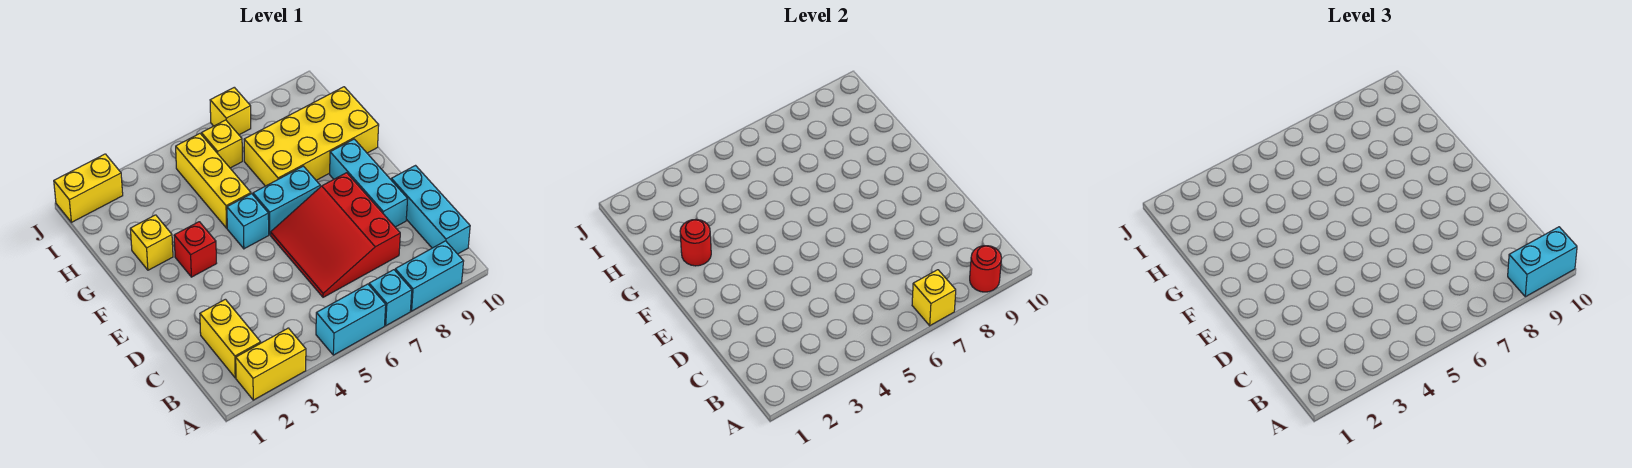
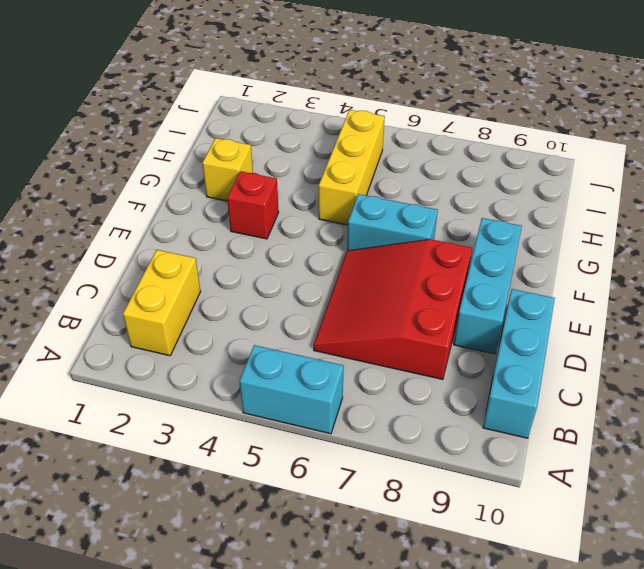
none -> yellow 1x2 brick [236,328,306,400]
none -> cyan 1x1 brick [369,270,412,326]
none -> cyan 1x2 brick [395,241,464,311]

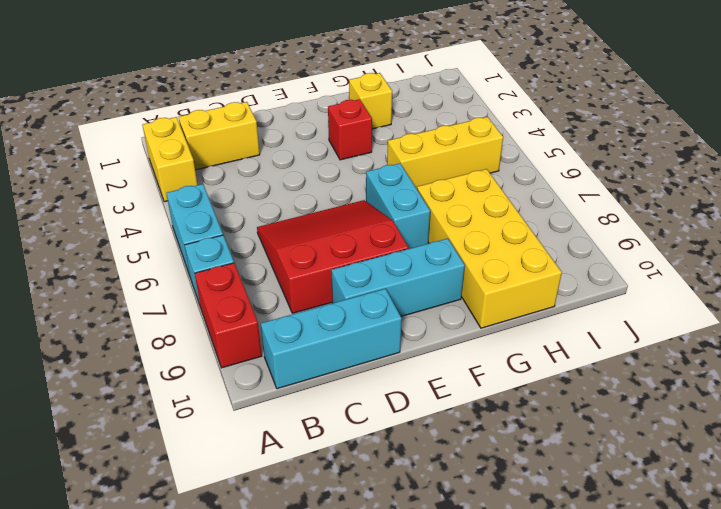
red 1x2 brick [195,263,262,368] -> cyan 1x2 brick [395,241,464,311]
none -> cyan 1x1 brick [227,194,269,249]
none -> yellow 1x1 brick [201,120,242,168]
none -> yellow 1x2 brick [54,154,123,222]

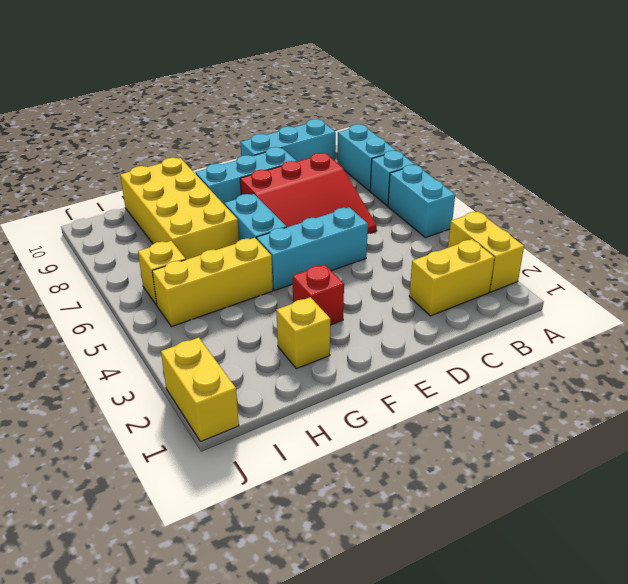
cyan 1x3 brick [256,207,368,291] -> cyan 1x1 brick [227,194,269,249]
none -> yellow 1x1 brick [210,87,251,135]
none -> yellow 1x1 brick [912,270,956,326]
none -> red 1x1 round brick [970,246,1001,292]

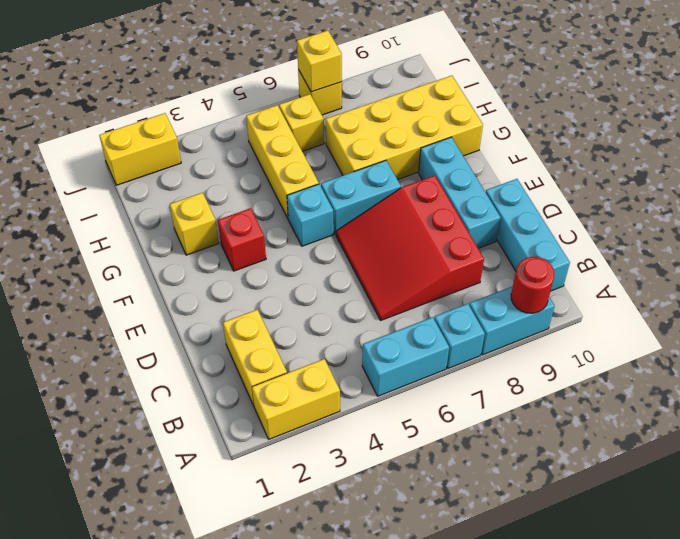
yellow 1x1 brick [297,30,342,92] -> yellow 1x1 brick moved to [912,270,956,326]
none -> red 1x1 round brick [680,219,711,266]
none -> cyan 1x2 brick [1508,227,1577,297]

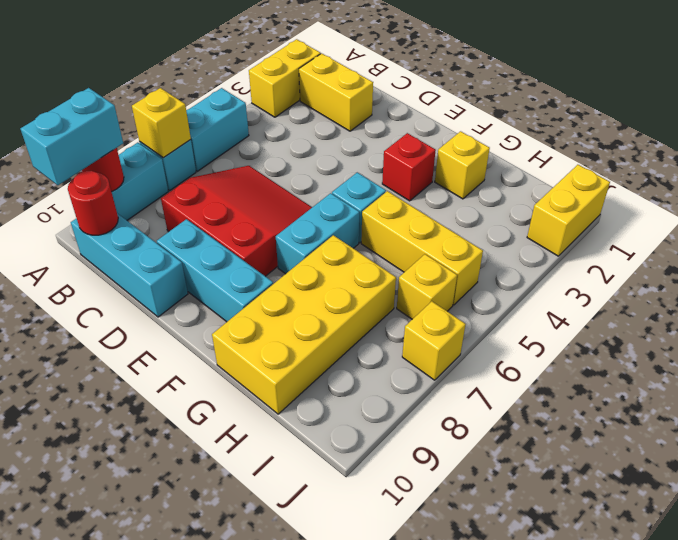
red 1x1 round brick [68,171,118,235] -> red 1x1 round brick moved to [680,219,711,266]

